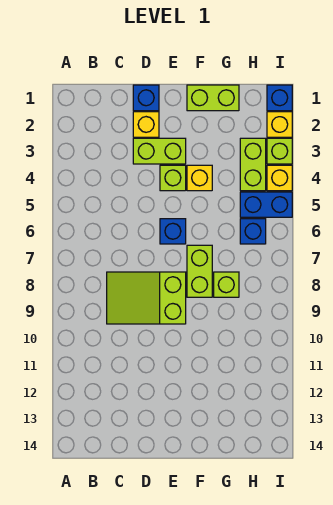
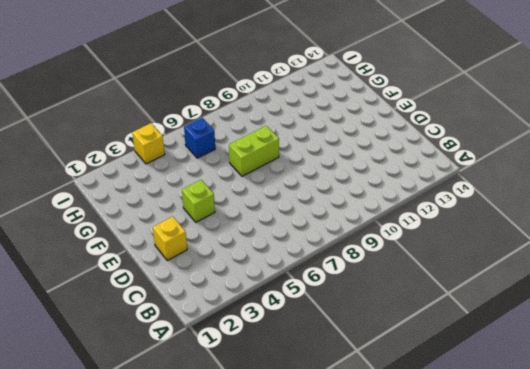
none -> lime 2x3 slope [107,272,186,324]
none -> blue 1x1 brick [133,85,159,111]
none -> lime 1x2 brick [133,138,186,164]

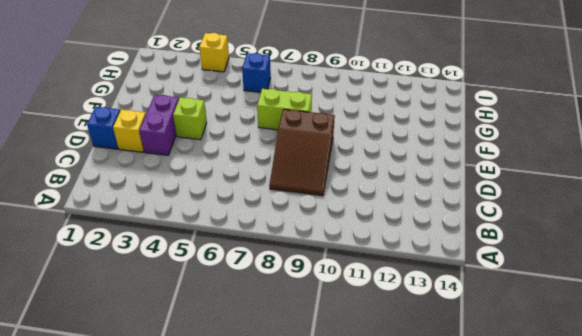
brown 2x3 slope [269,109,335,196] -> lime 2x3 slope [107,272,186,324]
purple 1x2 brick [139,95,179,155] -> lime 1x2 brick [133,138,186,164]
none -> blue 1x1 brick [160,219,186,244]
none -> lime 1x2 brick [187,85,239,111]
none -> yellow 1x1 brick [187,165,212,191]

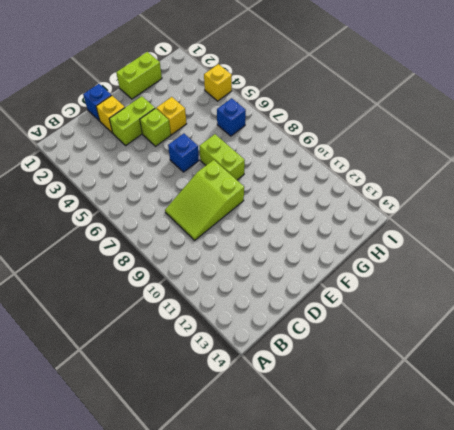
none -> lime 1x1 brick [214,272,239,297]
none -> lime 1x2 brick [240,138,266,191]
none -> blue 1x2 brick [240,192,292,217]

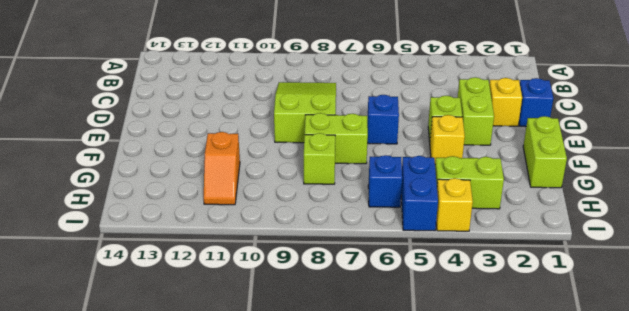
orange 1x2 slope [204,132,240,205] -> none
none -> blue 1x1 brick [267,85,292,111]
none -> yellow 1x1 brick [267,112,292,137]
none -> lime 1x1 brick [267,138,292,164]

